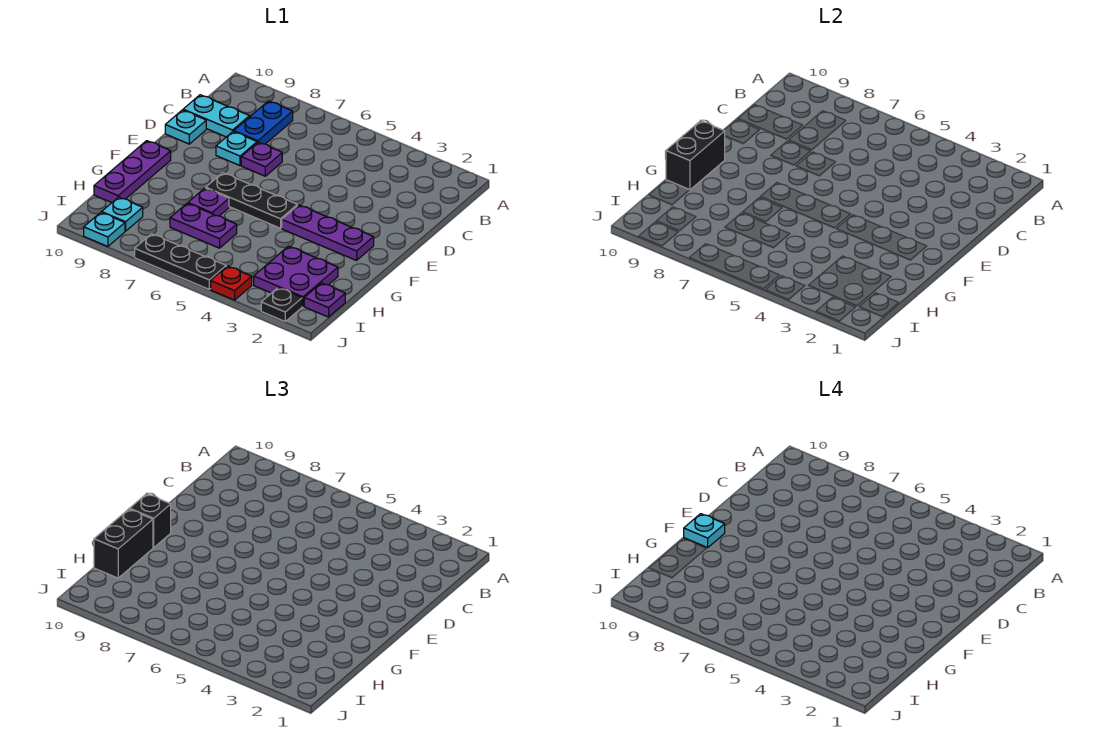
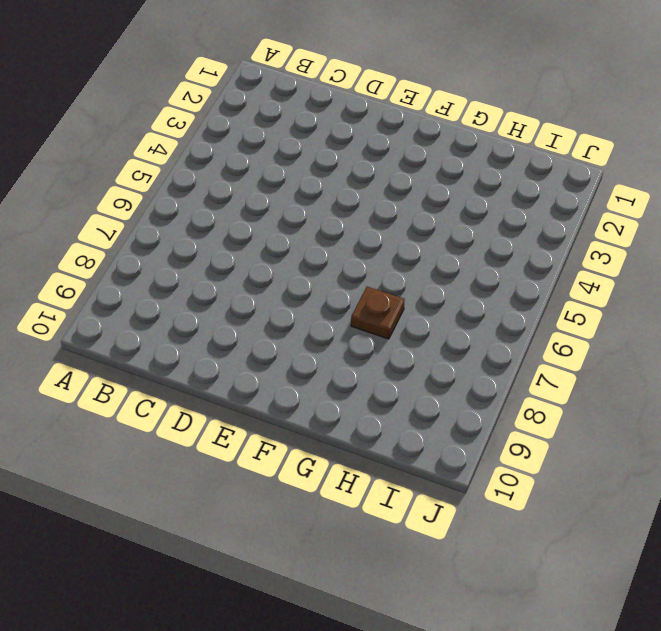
brown 1x1 plate [351,287,405,339] -> purple 1x1 plate [188,188,229,216]
none -> blue 1x2 plate [234,101,293,144]
none -> cyan 1x2 plate [183,95,250,137]
none -> purple 1x1 plate [241,142,282,176]

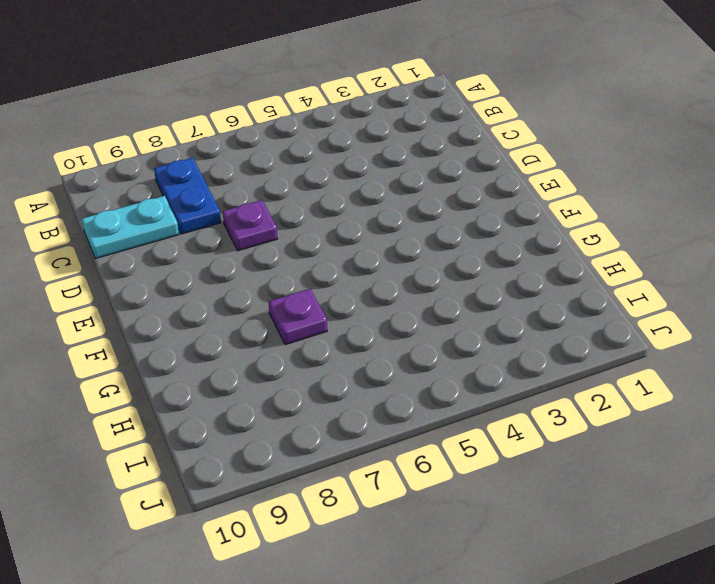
none -> cyan 1x1 plate [216,131,257,165]
none -> cyan 1x1 plate [165,110,206,144]
none -> purple 1x3 plate [282,205,374,260]

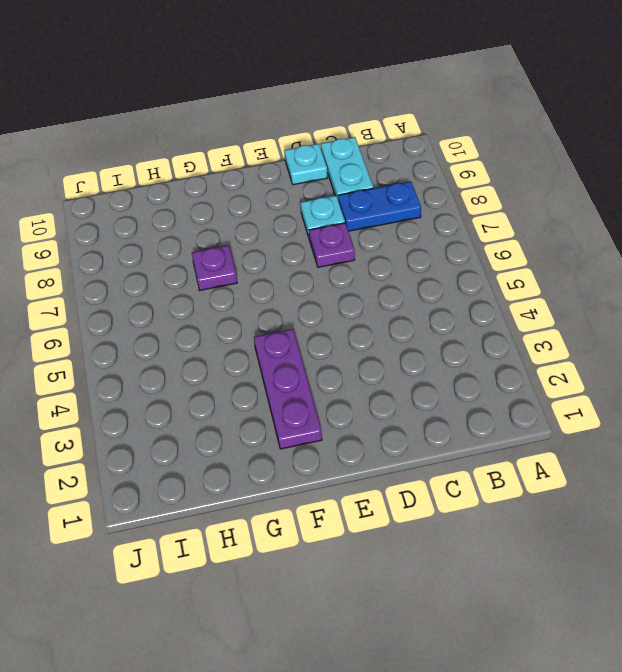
none -> black 1x3 plate [206,173,297,228]
none -> purple 1x3 plate [94,141,171,203]
none -> purple 2x2 plate [254,246,338,306]

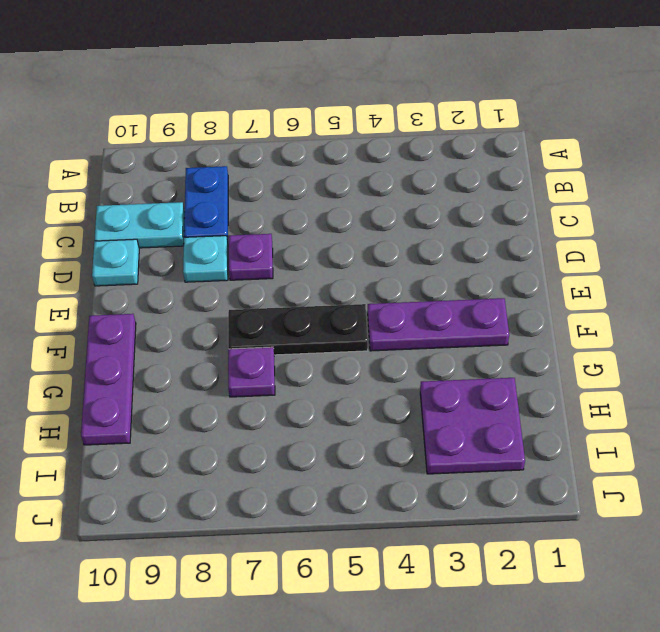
none -> purple 1x2 plate [170,203,237,248]
none -> purple 1x1 plate [304,283,345,317]
none -> cyan 1x1 plate [102,197,143,231]

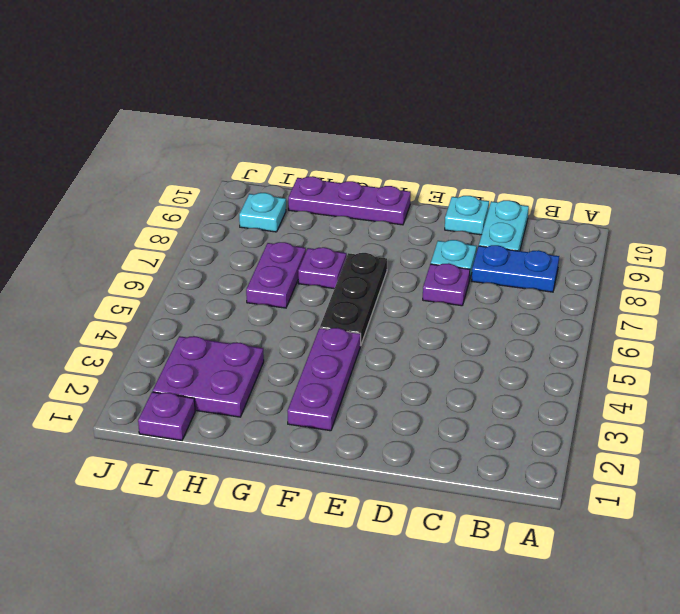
none -> black 1x1 plate [261,288,302,321]
none -> red 1x1 plate [211,266,252,300]
none -> black 1x3 plate [135,234,226,289]

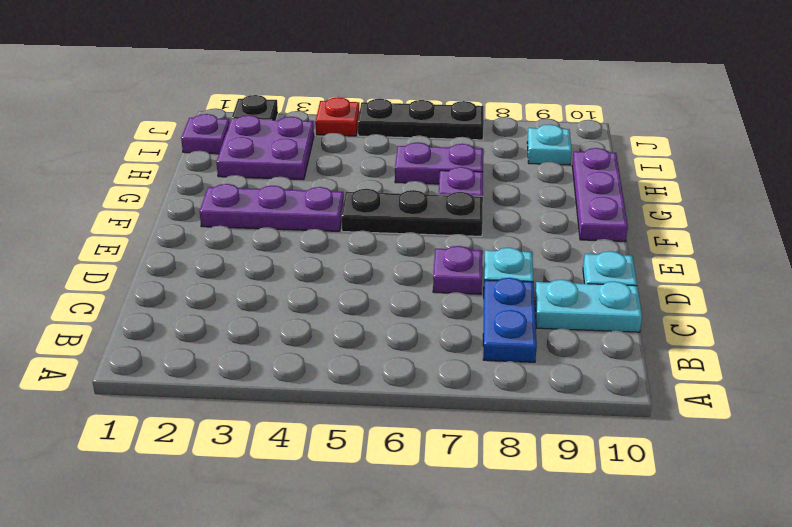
none -> cyan 1x1 plate [84,212,125,246]
none -> black 1x2 brick [666,121,725,190]
none -> black 1x1 brick [130,494,171,548]

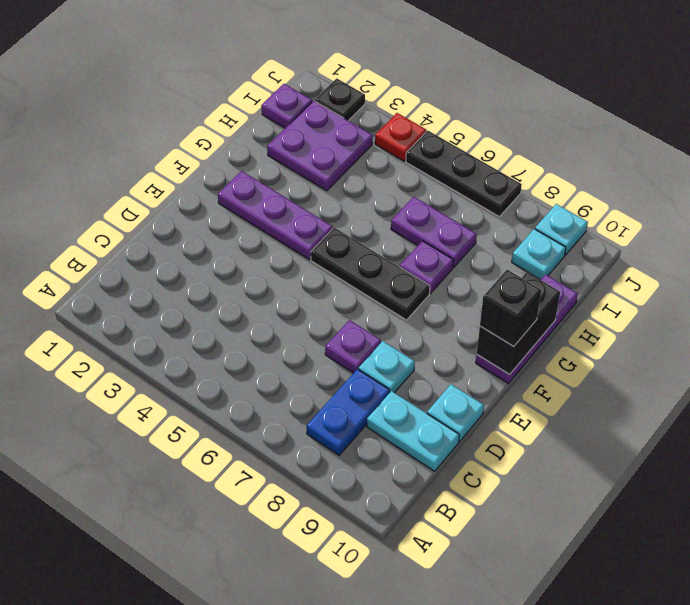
none -> black 1x2 brick [94,509,153,578]
none -> cyan 1x1 plate [684,514,725,548]

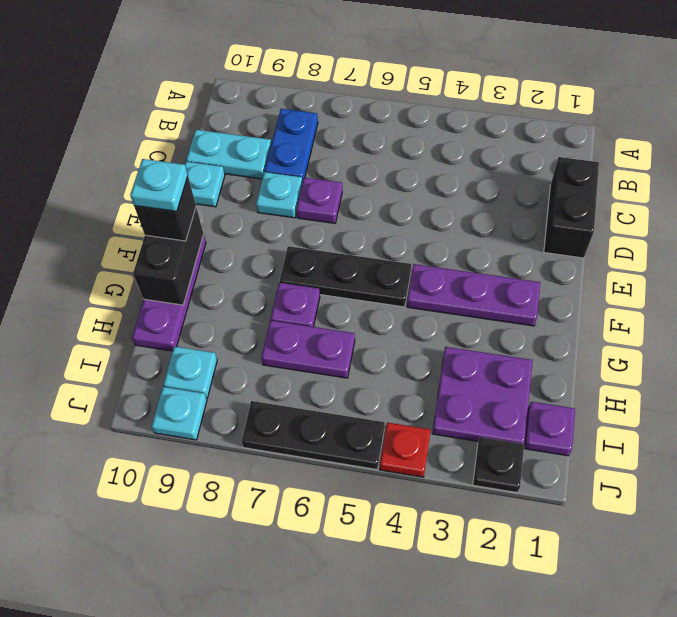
black 1x2 brick [544,157,599,258] -> black 1x2 brick moved to [94,509,153,578]

